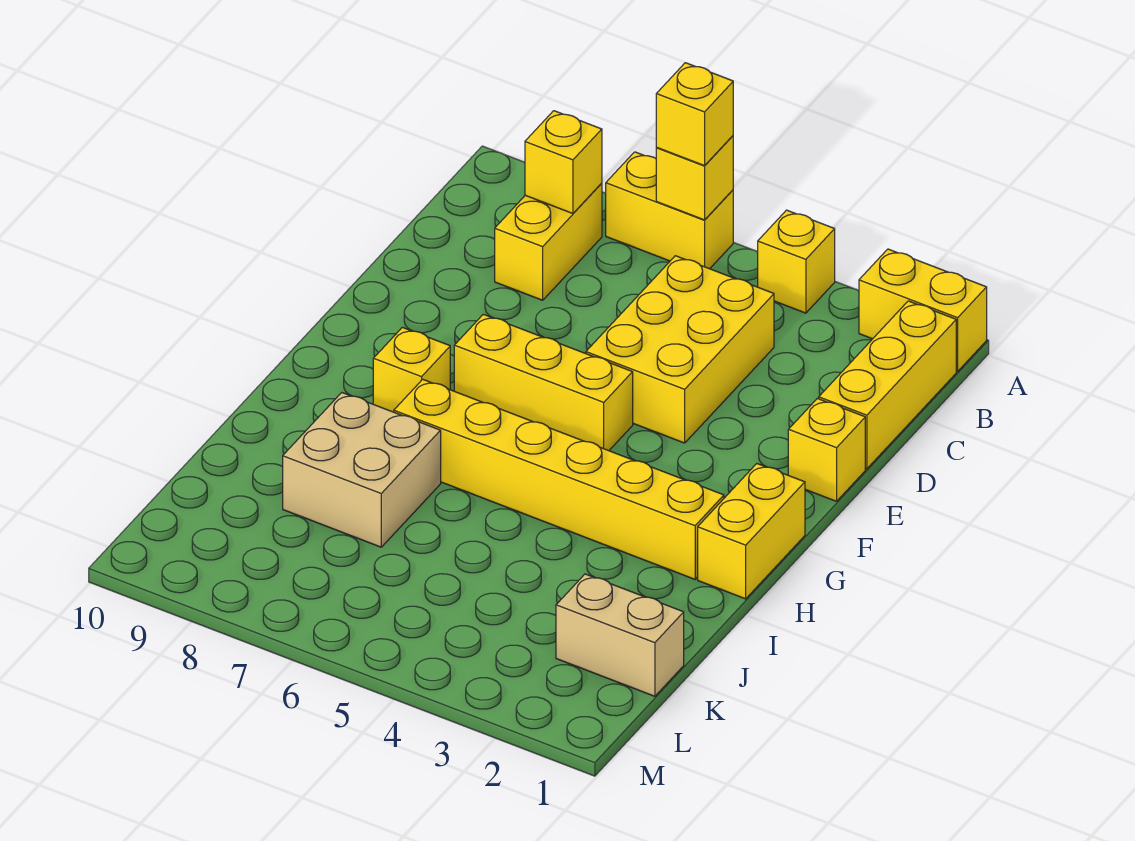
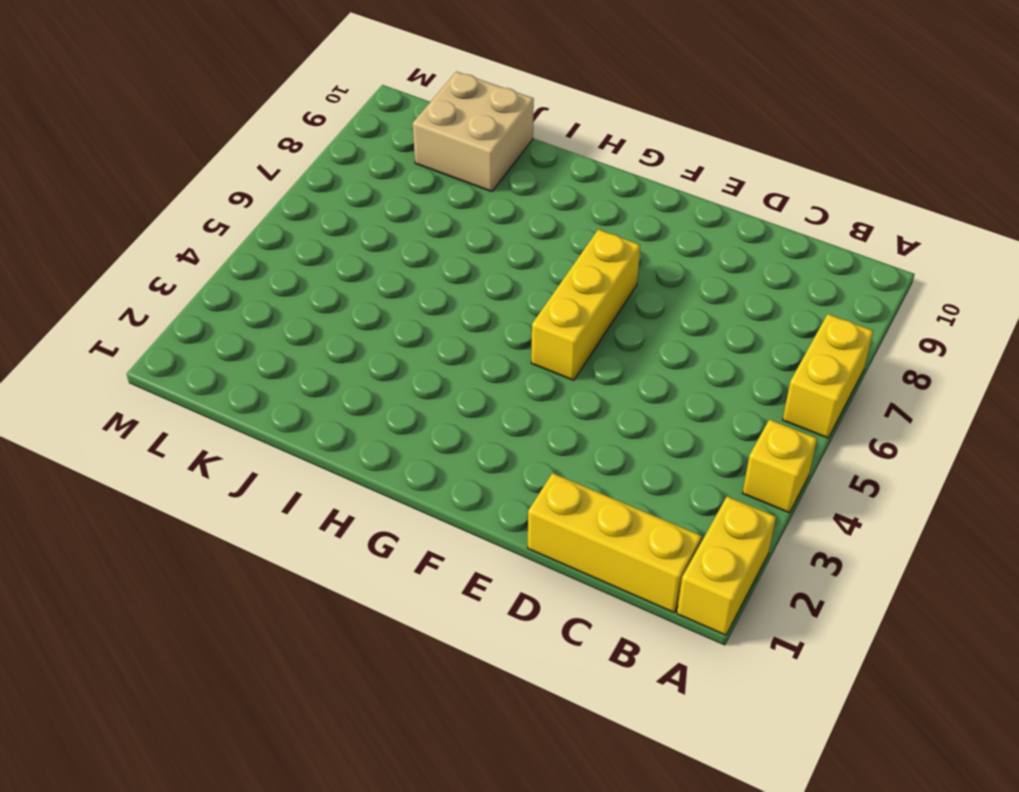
tan 2x2 brick [413,72,534,192] -> tan 2x2 brick moved to [283,393,441,547]
none -> yellow 1x2 brick [495,183,602,300]
none -> yellow 2x3 brick [586,256,774,443]
none -> yellow 1x1 brick [788,398,865,501]

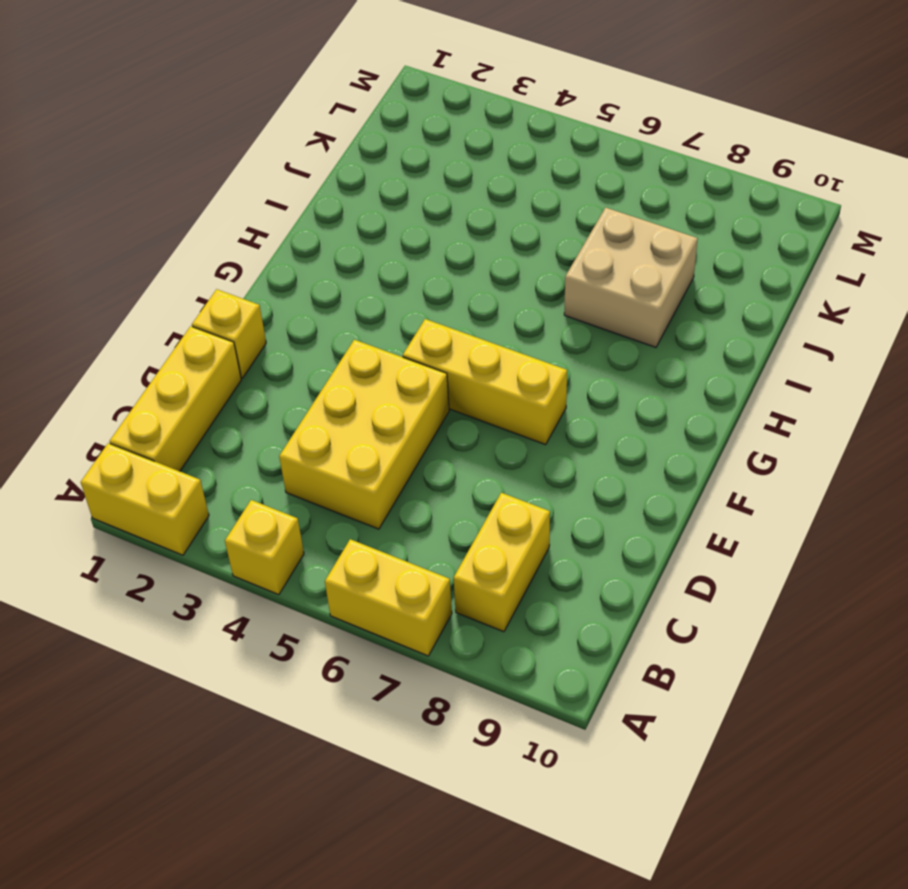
none -> yellow 1x2 brick [698,464,805,599]
none -> yellow 1x1 brick [373,327,450,412]
none -> yellow 1x6 brick [394,379,724,579]

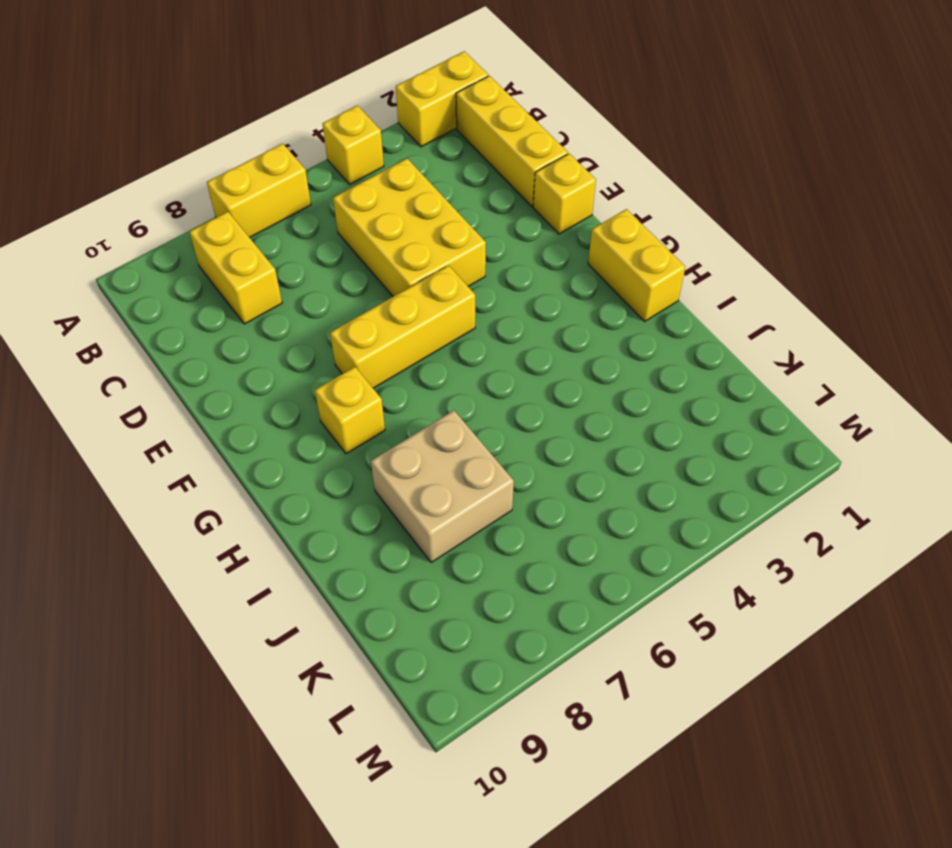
none -> yellow 1x6 brick [394,379,724,579]
none -> tan 1x2 brick [556,574,684,696]
none -> yellow 1x1 brick [656,136,733,220]

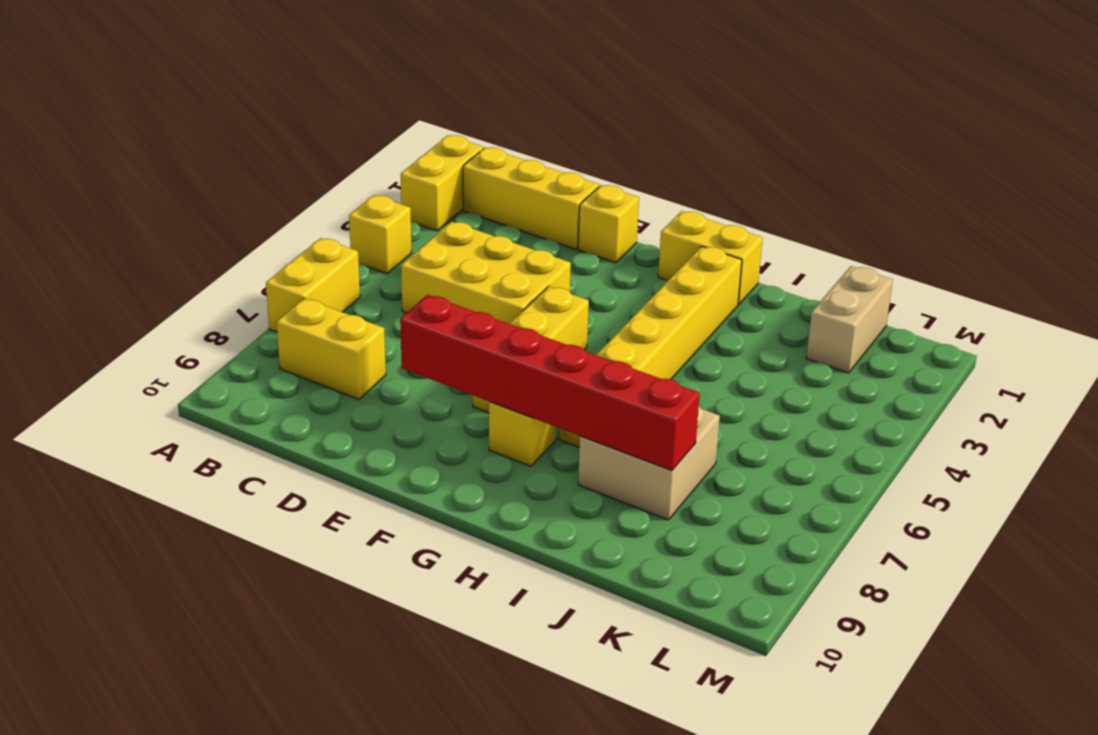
red 1x6 brick [400,295,700,470] -> none
none -> yellow 1x1 brick [656,136,733,220]
none -> yellow 1x1 brick [525,111,602,214]
none -> yellow 1x1 brick [656,63,733,166]

